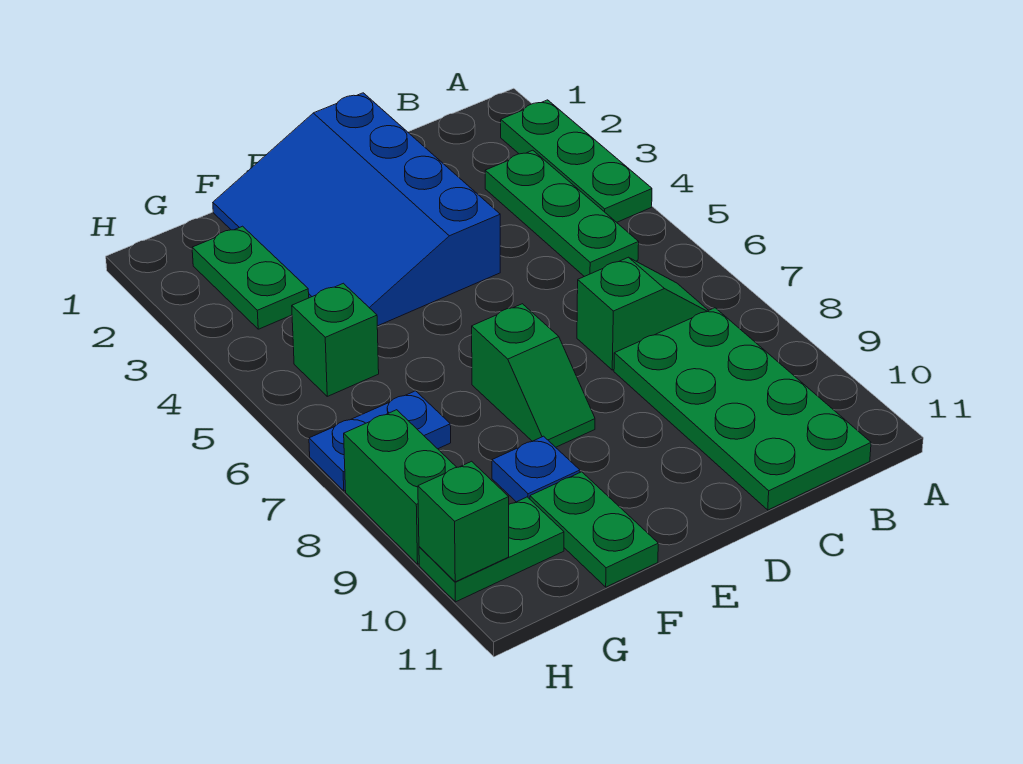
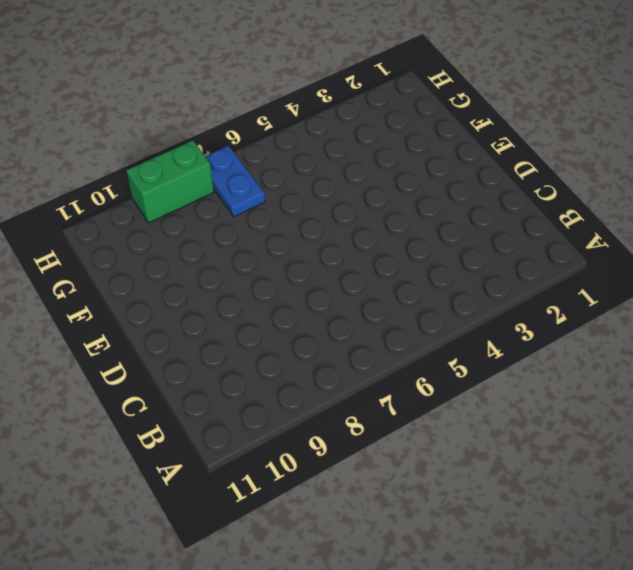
none -> green 1x3 plate [501,100,652,222]
none -> green 1x3 plate [485,150,639,277]
none -> green 1x2 slope [577,257,708,370]

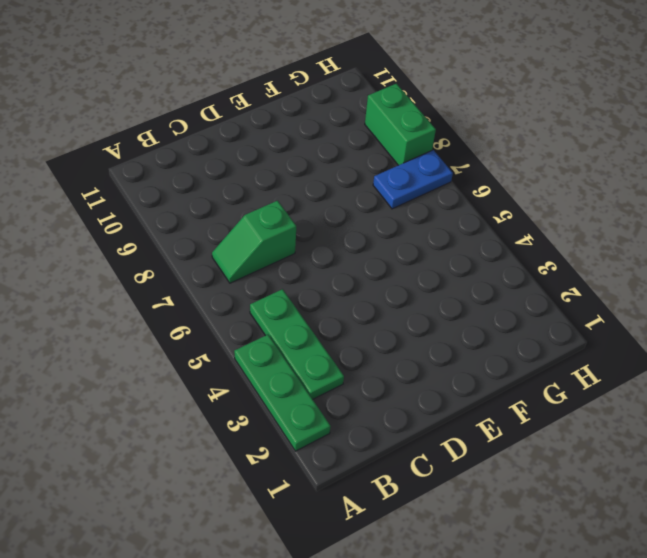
none -> green 2x4 plate [614,308,871,510]
none -> blue 3x4 slope [213,93,500,326]
none -> green 1x2 slope [472,304,595,447]

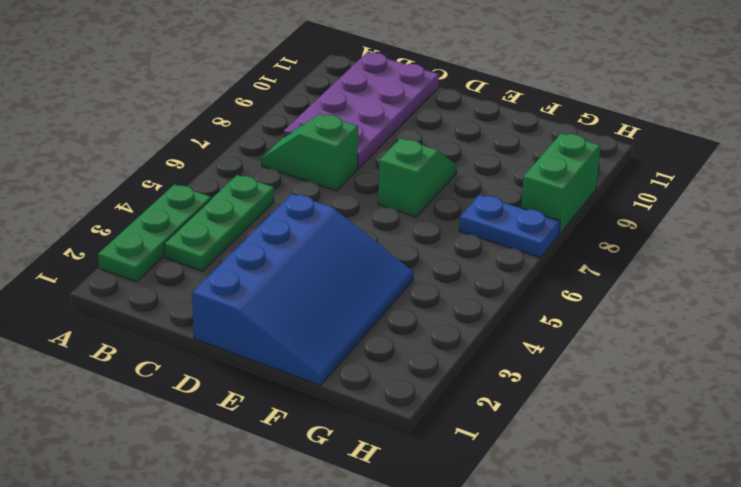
purple 2x4 plate [284,53,439,169] -> green 2x4 plate [614,308,871,510]
none -> blue 1x1 plate [492,436,580,502]
none -> green 1x2 plate [530,472,658,587]
none -> green 1x2 plate [192,226,309,329]

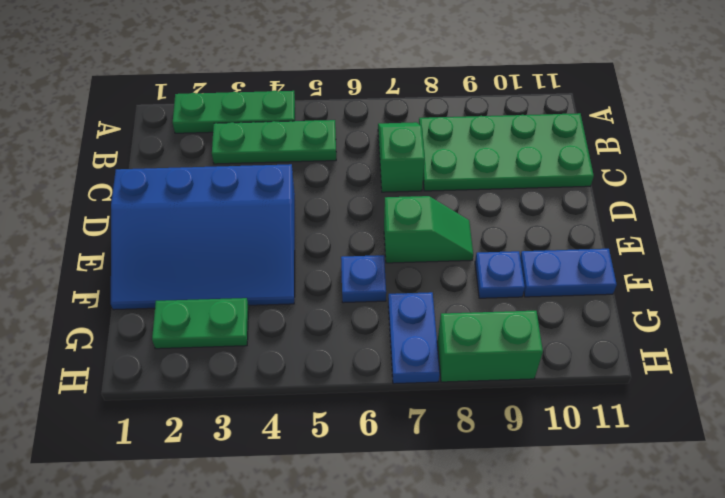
blue 1x1 plate [341,255,386,303] -> none
blue 1x2 plate [520,249,617,297] -> green 1x2 plate [530,472,658,587]
none -> green 1x1 brick [292,283,379,396]
none -> green 1x2 plate [419,497,564,602]
none -> green 1x1 brick [418,461,509,582]

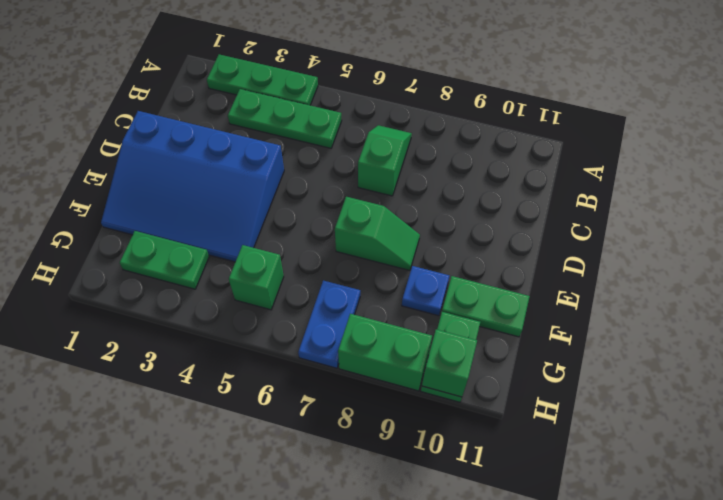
none -> green 2x4 plate [614,308,871,510]

